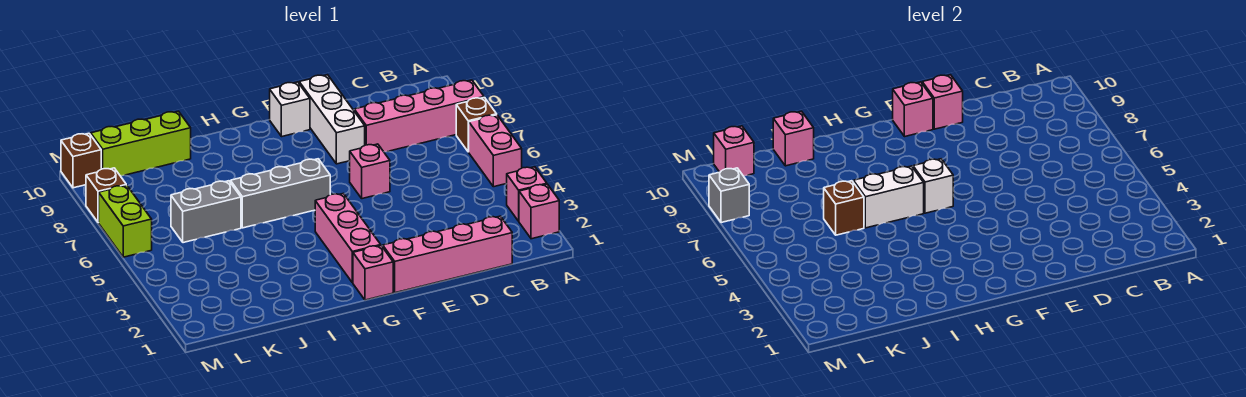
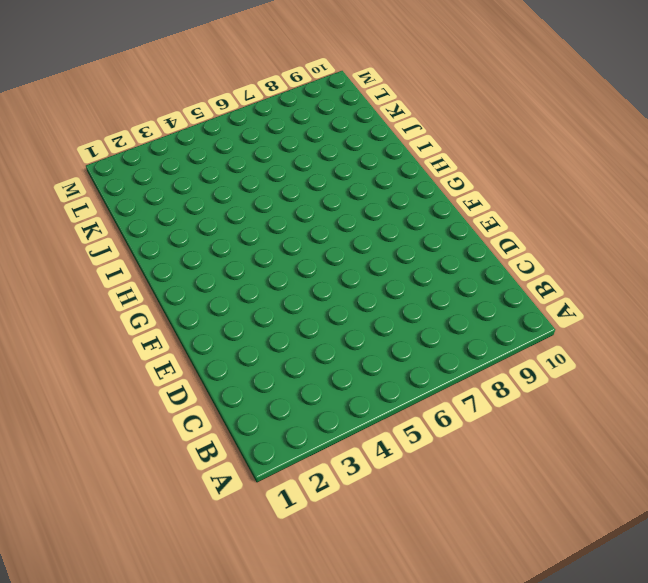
none -> pink 1x1 brick [519,184,559,239]
none -> pink 1x1 brick [507,167,547,221]
none -> pink 1x2 brick [469,115,522,187]

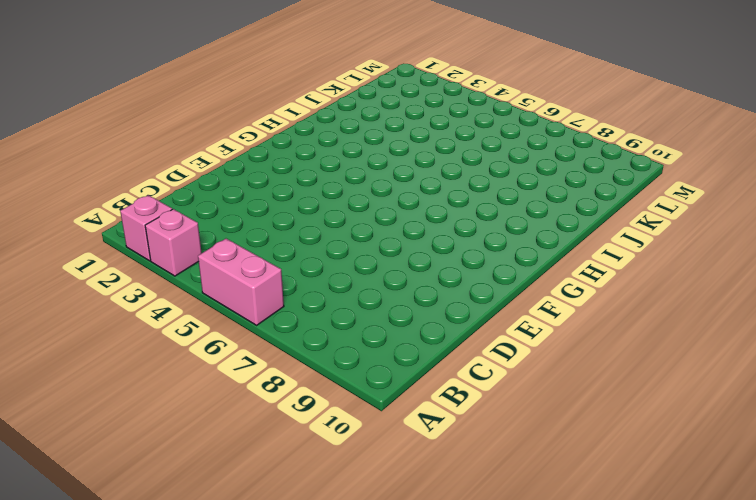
none -> brown 1x1 brick [456,98,497,152]
none -> pink 1x4 brick [354,80,484,152]
none -> pink 1x4 brick [383,216,512,293]

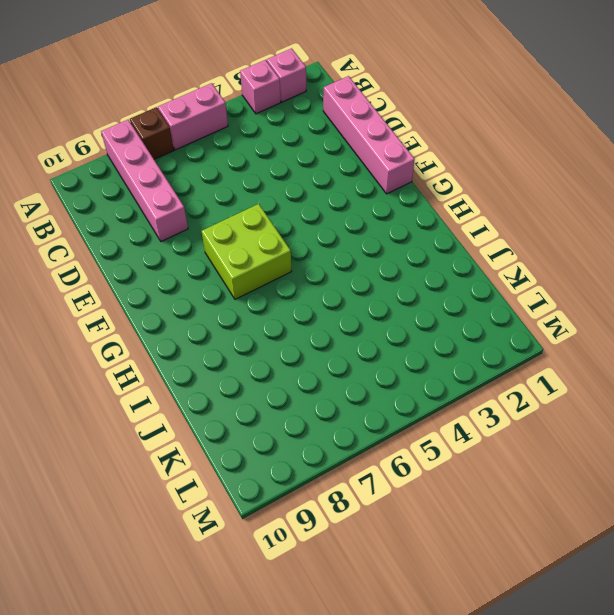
lime 2x2 brick [202,204,292,299] -> grey 1x3 brick [230,159,330,228]
none -> pink 1x1 brick [350,144,390,199]
none -> white 1x3 brick [299,75,365,164]
none -> white 1x1 brick [270,82,310,137]

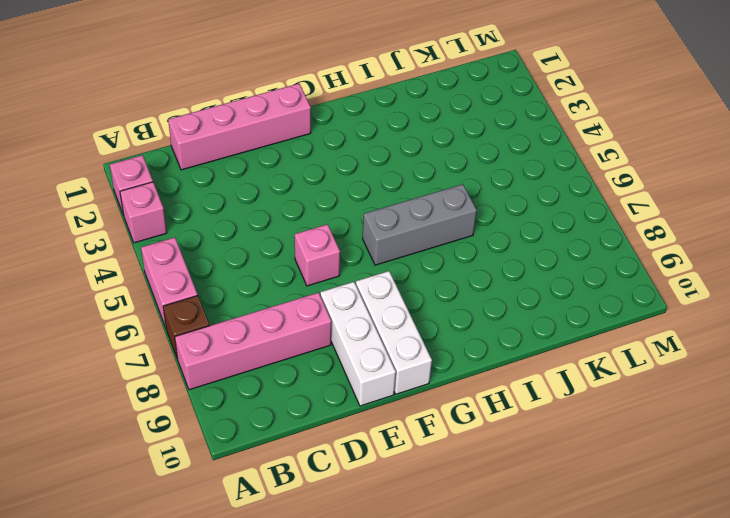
white 1x3 brick [356,271,432,394] -> white 1x1 brick [270,82,310,137]
none -> pink 1x1 brick [353,246,393,300]
none -> pink 1x3 brick [315,193,381,283]
none -> grey 1x2 brick [171,181,241,243]

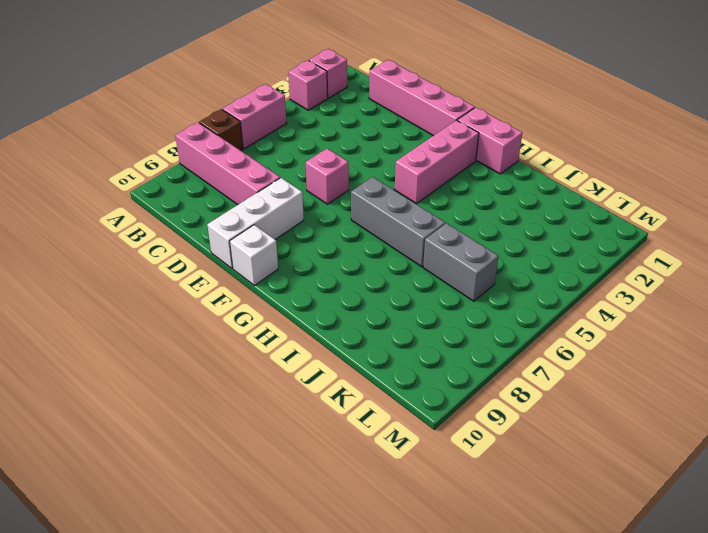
pink 1x2 brick [457,107,522,174] -> pink 1x1 brick [353,246,393,300]
none -> lime 1x3 brick [91,111,191,176]
none -> lime 1x2 brick [99,185,152,257]
none -> brown 1x1 brick [86,168,126,223]

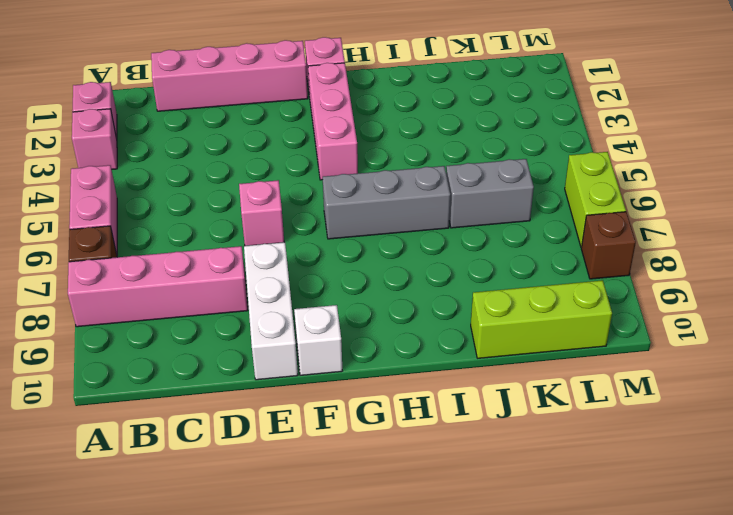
none -> brown 1x1 brick [61,133,101,188]
none -> pink 1x1 brick [922,75,963,129]
none -> pink 1x1 brick [893,82,933,137]

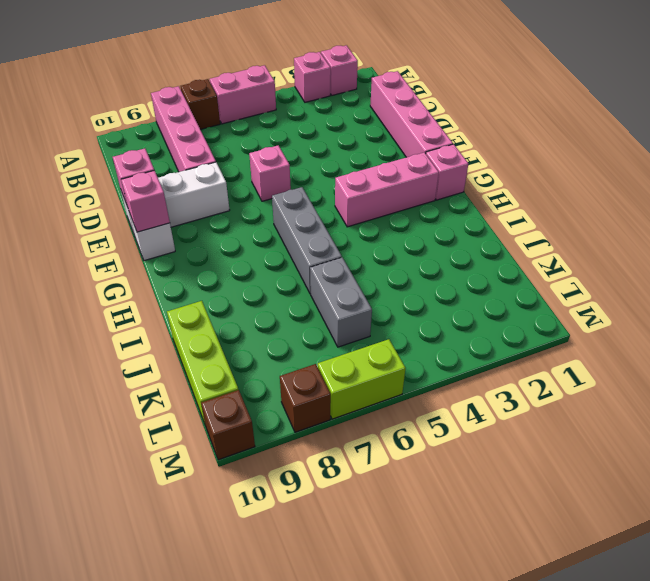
none -> white 1x1 brick [913,159,953,213]
none -> white 1x2 brick [853,166,924,228]
none -> brown 1x1 brick [824,181,864,235]

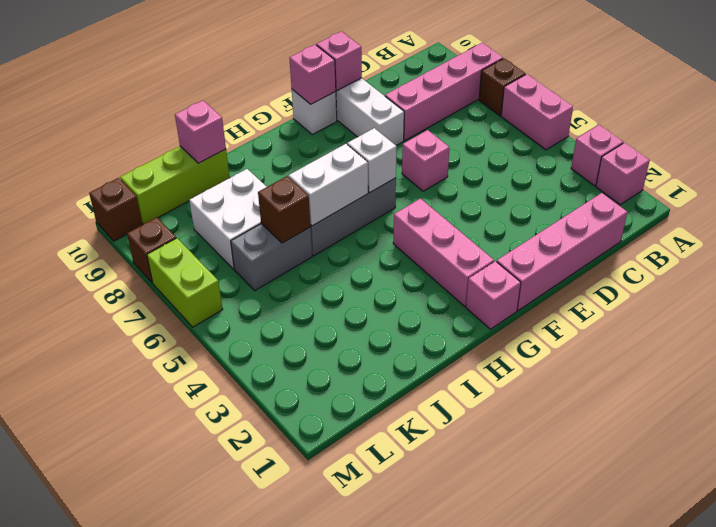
white 2x2 brick [189,169,266,269] -> none
none -> pink 1x1 brick [714,126,754,176]
none -> grey 1x1 brick [709,168,749,223]

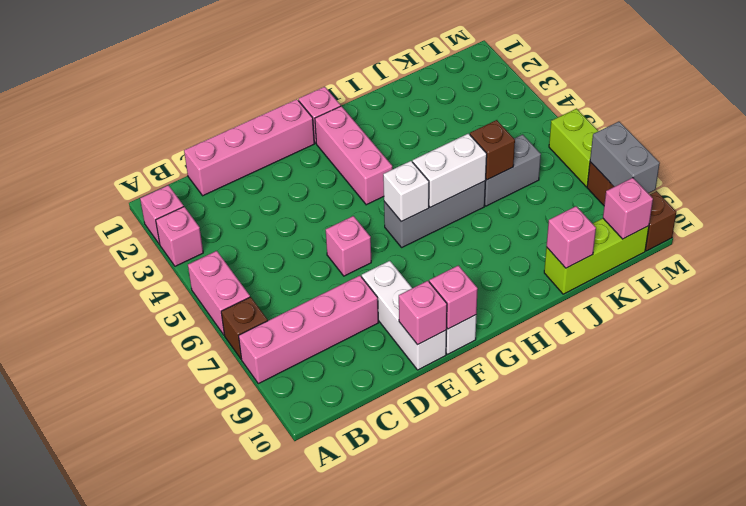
grey 1x2 brick [590,122,660,193] -> grey 1x1 brick [709,168,749,223]

